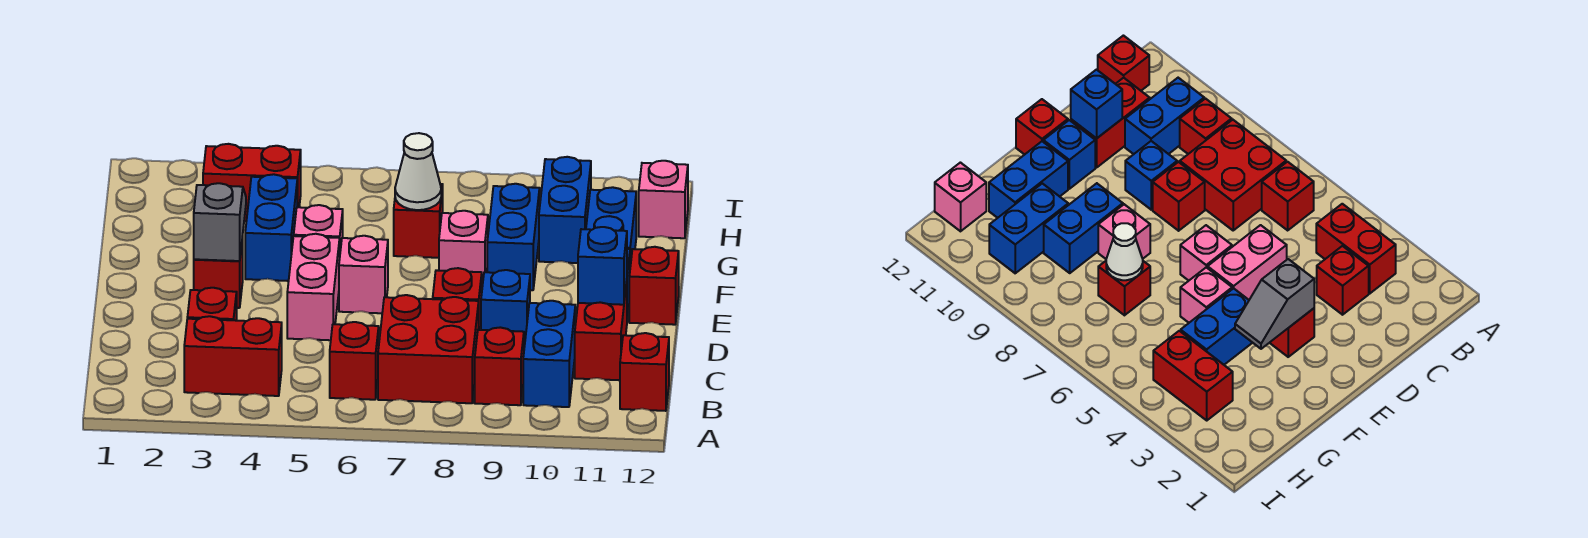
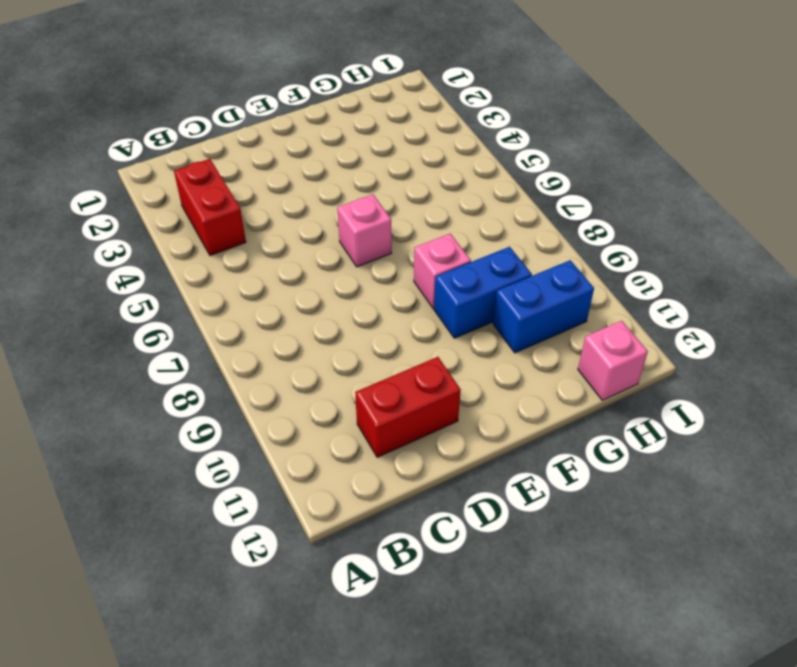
none -> red 1x1 brick [330,322,379,400]
none -> red 2x2 brick [378,295,479,403]
none -> red 1x1 brick [475,327,524,405]

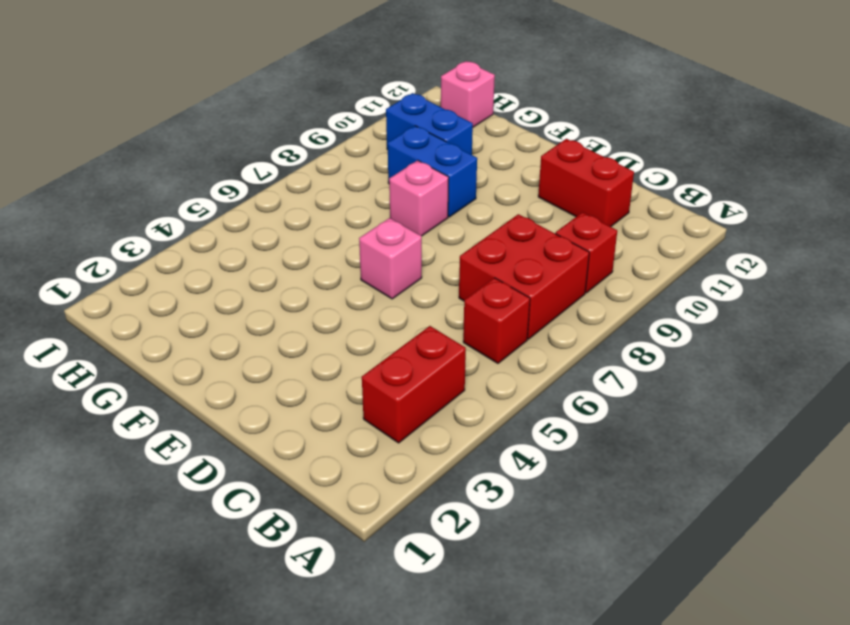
none -> blue 1x2 brick [523,301,575,407]
none -> red 1x1 brick [620,333,669,411]
none -> red 1x1 brick [187,288,237,321]

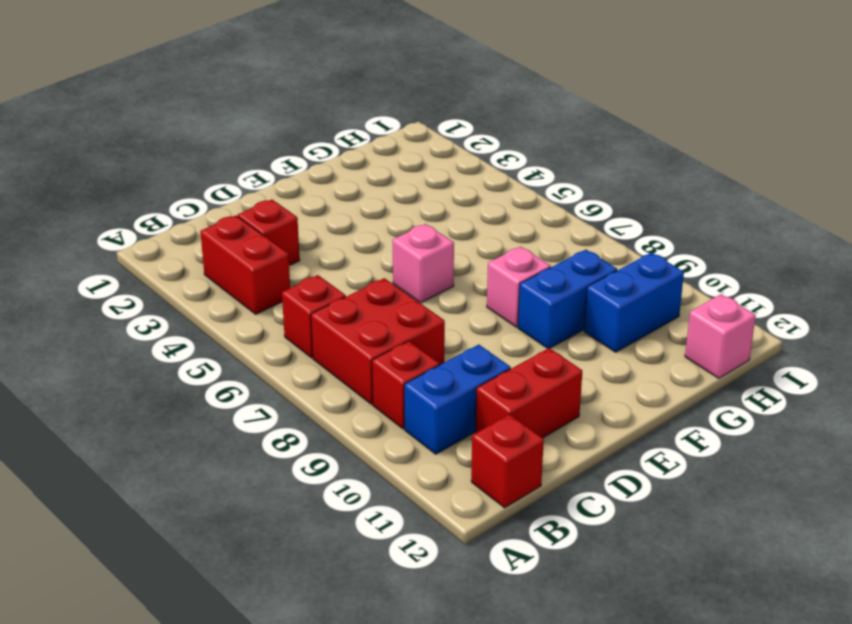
none -> pink 1x2 brick [287,234,340,340]
none -> red 1x1 brick [433,268,482,330]
none -> blue 1x1 brick [481,270,530,347]

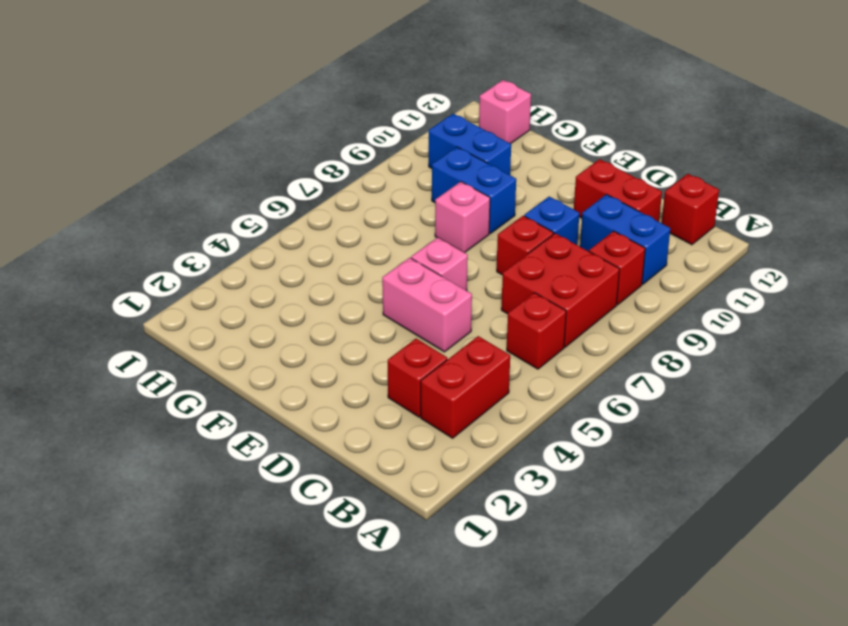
none -> red 1x1 brick [194,237,243,308]
none -> blue 1x1 brick [1043,120,1095,189]
none -> red 1x1 brick [629,247,679,325]

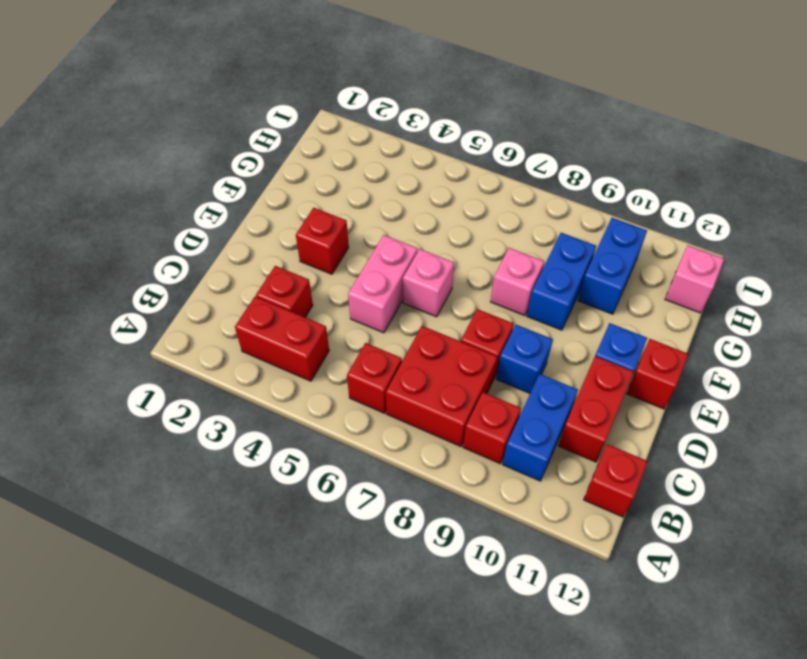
none -> blue 1x2 brick [245,174,297,281]
none -> pink 1x1 brick [294,205,343,251]
none -> blue 1x2 brick [586,187,636,266]

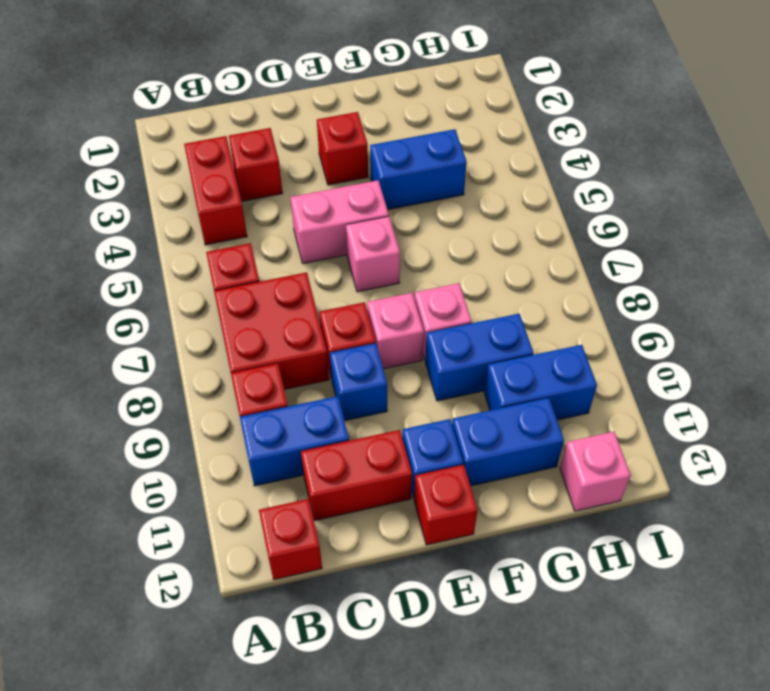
pink 1x1 brick [367,293,424,369] -> pink 1x1 brick moved to [294,205,343,251]
none -> red 1x1 brick [394,184,443,258]
none -> red 1x2 brick [203,144,301,221]
none -> blue 1x1 brick [578,227,627,305]

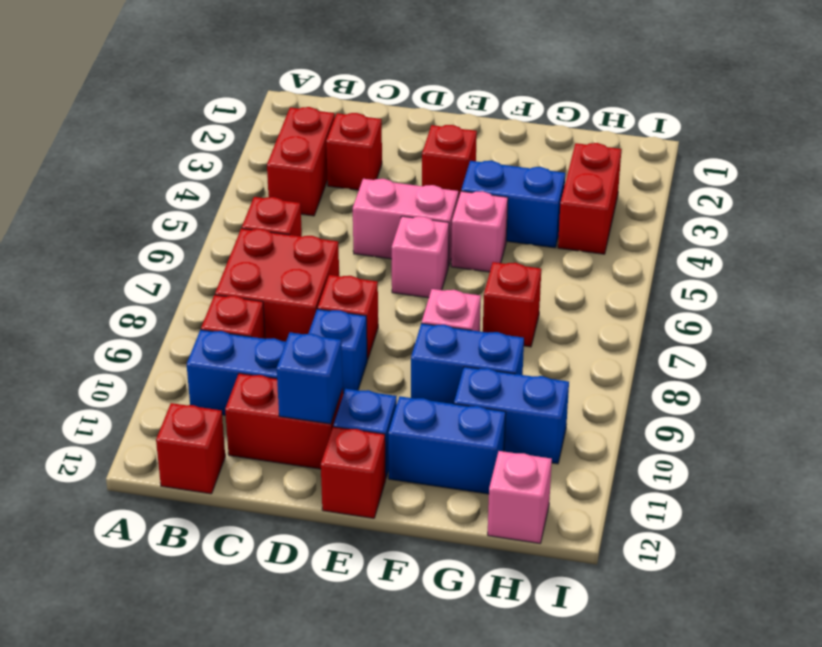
none -> grey 1x2 slope [194,183,246,261]
none -> white 1x1 cone [395,133,441,210]

